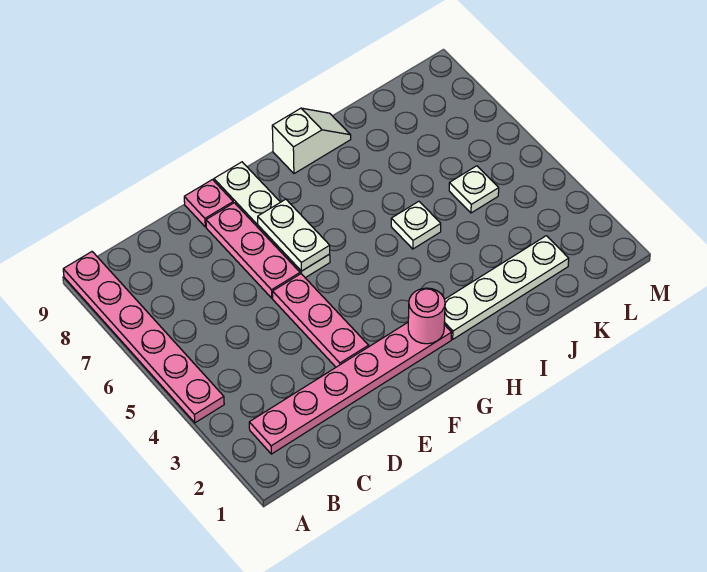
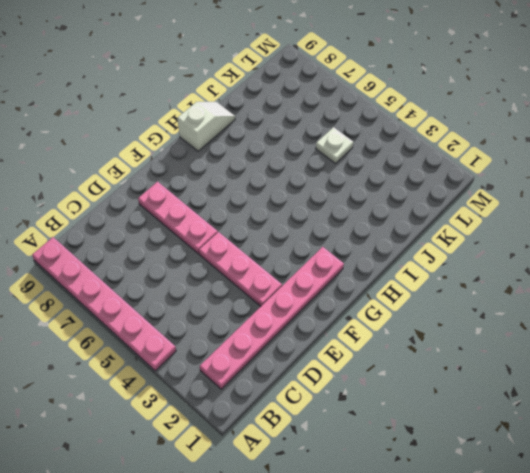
none -> pink 1x1 plate [184,180,233,227]
none -> white 1x4 plate [214,162,330,278]
none -> white 1x4 plate [444,236,569,339]

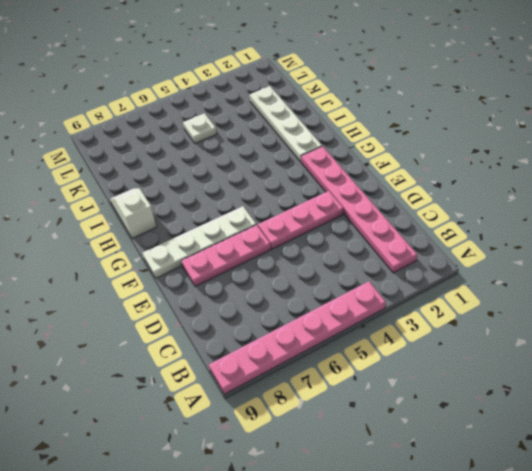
none -> pink 1x1 plate [184,180,233,227]
none -> white 1x1 plate [391,201,441,249]
none -> white 1x2 plate [258,199,330,271]

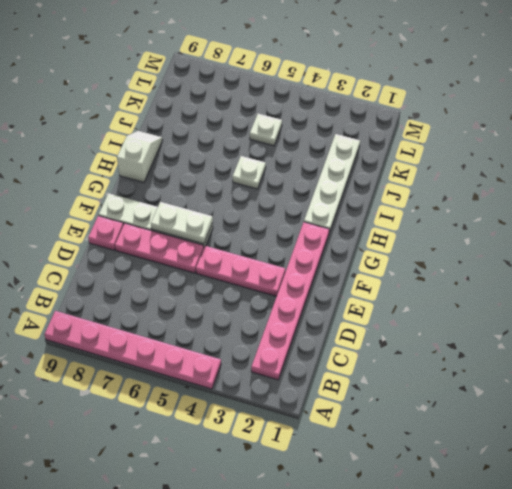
none -> pink 1x1 round brick [408,288,445,344]

